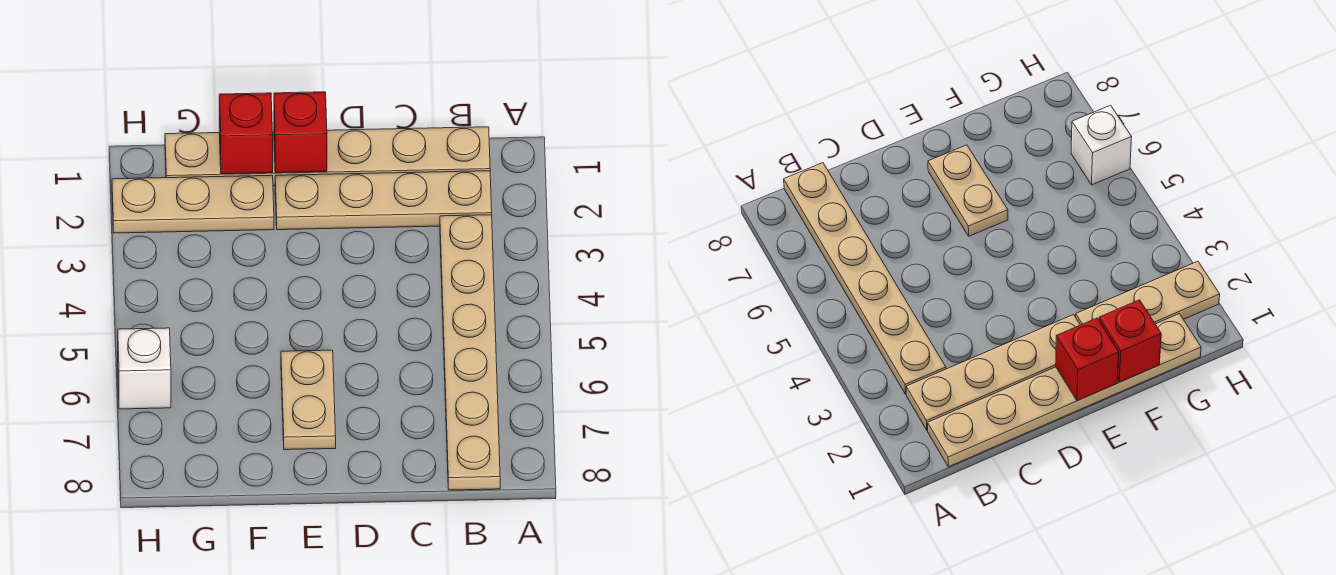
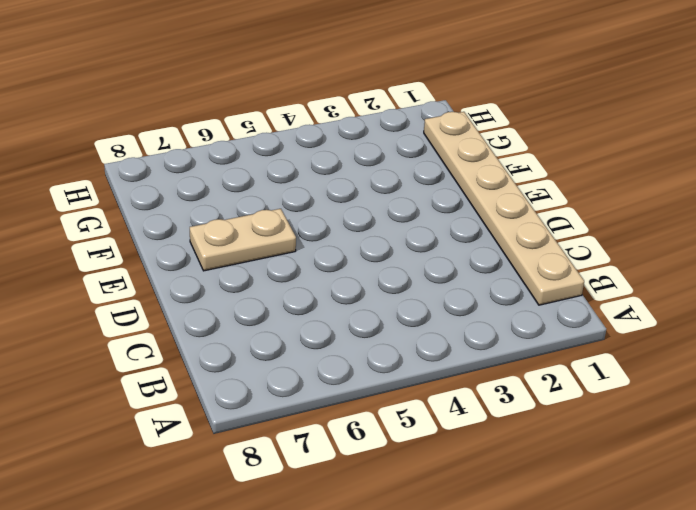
none -> tan 1x4 plate [275,171,492,230]
none -> tan 1x6 plate [440,215,500,490]

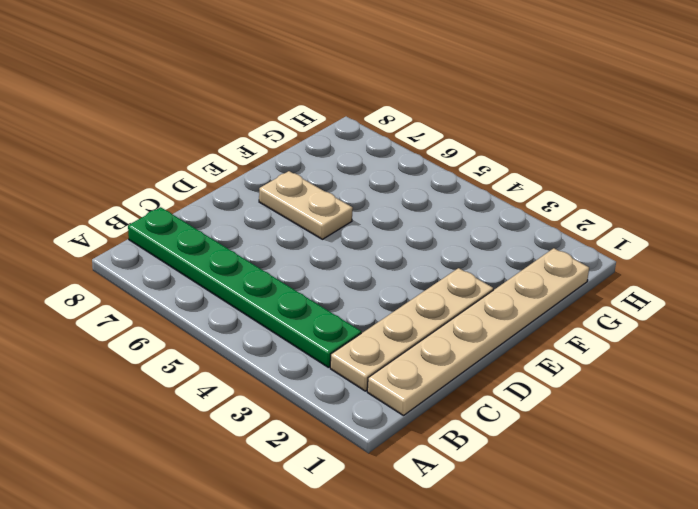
green 1x6 plate [128,207,361,367] -> tan 1x6 plate [440,215,500,490]
none -> tan 1x3 plate [112,175,274,233]
none -> white 1x1 brick [118,328,171,409]

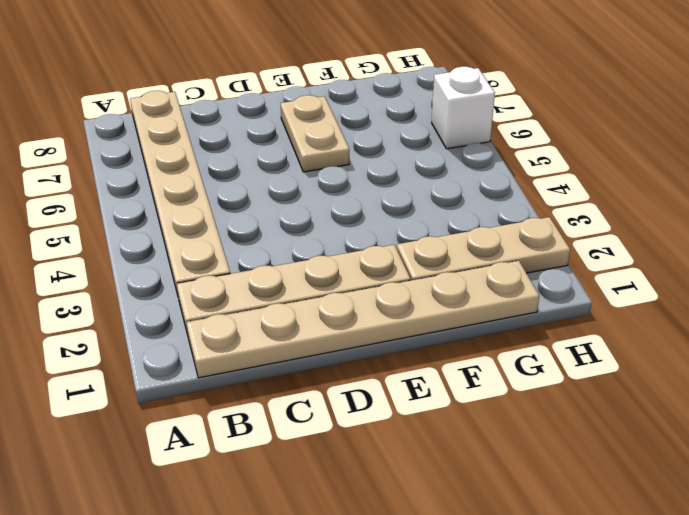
none -> red 1x1 brick [274,92,327,173]
none -> red 1x1 brick [219,93,273,174]

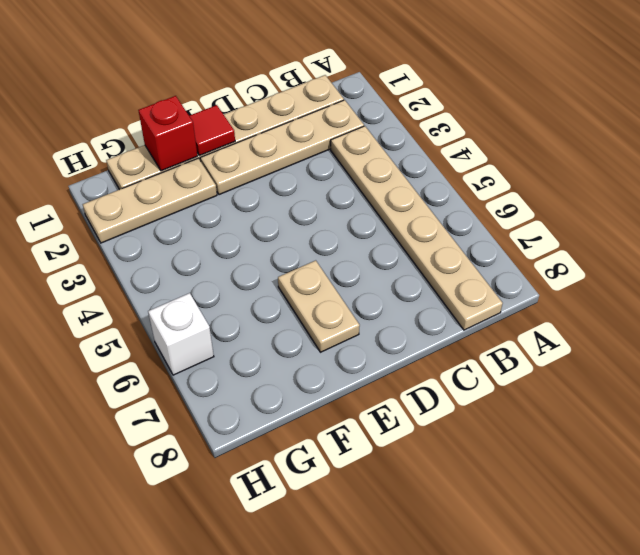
red 1x1 tile [190,105,235,156] -> red 1x1 brick [274,92,327,173]

